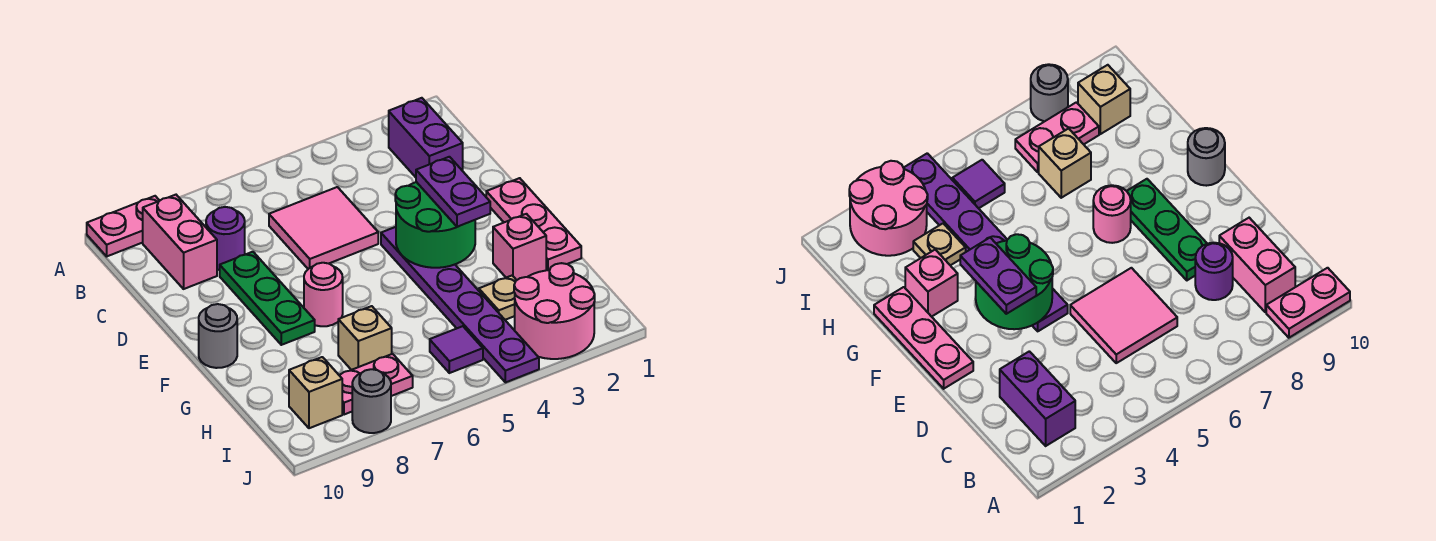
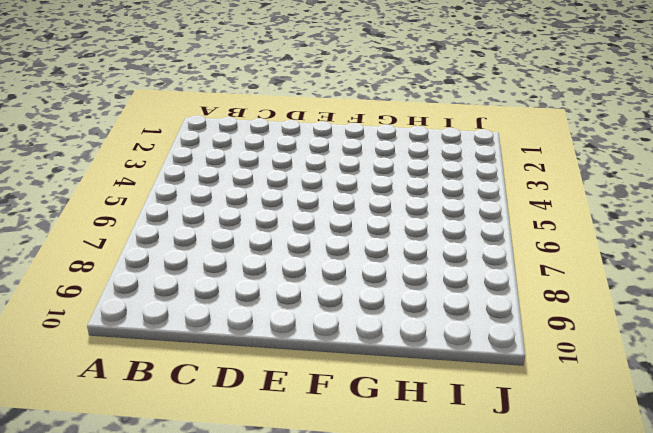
none -> pink 1x2 plate [87,196,160,256]
none -> purple 1x2 brick [389,98,463,177]
none -> pink 1x2 brick [143,195,217,289]

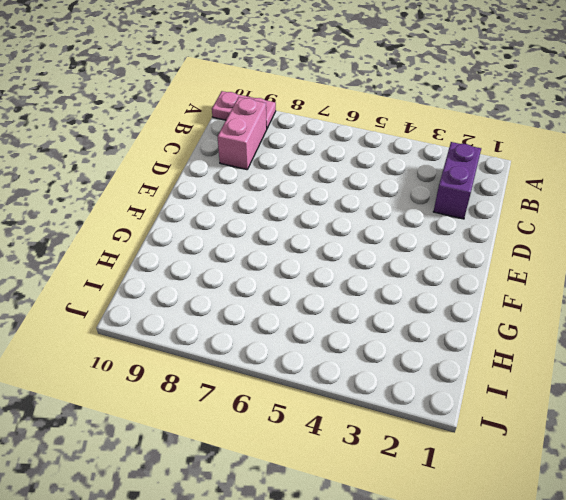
none -> pink 2x2 tile [269,187,378,269]
none -> purple 1x1 round brick [206,207,245,270]
none -> green 1x3 plate [220,252,315,345]

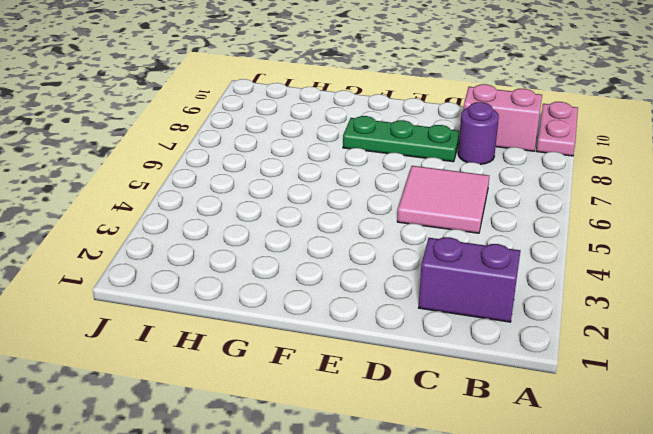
none -> pink 1x3 plate [486,178,581,270]
none -> purple 1x6 plate [381,227,539,382]
none -> pink 1x1 round brick [304,263,343,326]

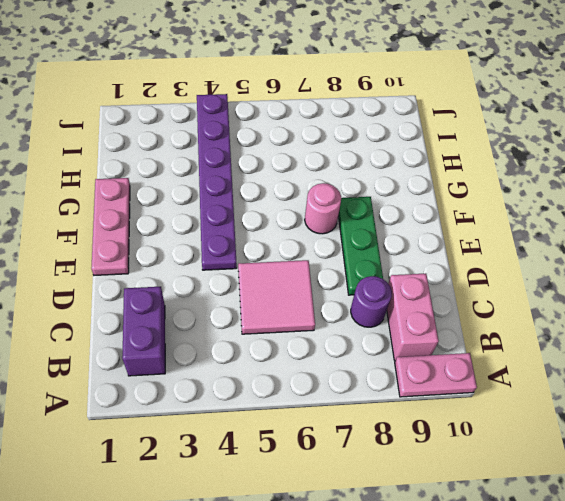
none -> grey 1x1 round brick [199,304,237,368]
none -> pink 1x1 brick [493,214,546,280]
none -> tan 1x1 plate [479,276,517,320]

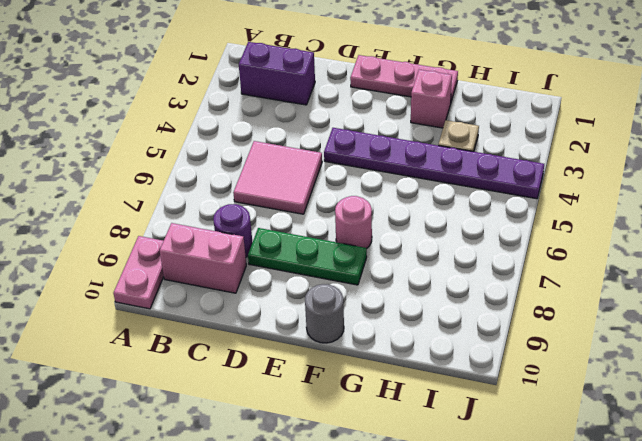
none -> tan 1x1 brick [338,306,392,370]
none -> pink 2x2 round brick [514,263,595,359]
none -> purple 1x1 tile [430,326,483,373]

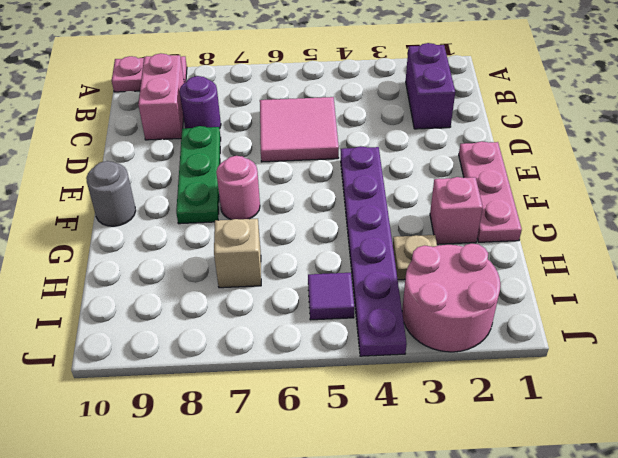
none -> pink 1x2 plate [339,354,413,415]
none -> tan 1x1 brick [289,357,342,428]
none -> grey 1x1 round brick [352,369,391,433]

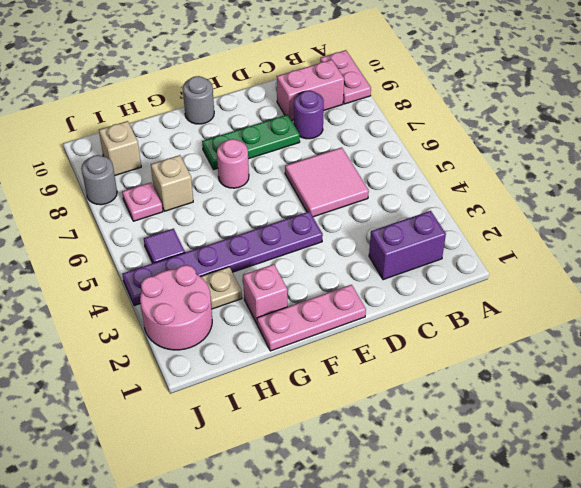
pink 1x1 plate [122,182,163,221] -> pink 1x2 plate [339,354,413,415]
none -> green 2x2 round brick [395,182,475,268]
none -> purple 1x2 plate [416,157,490,227]

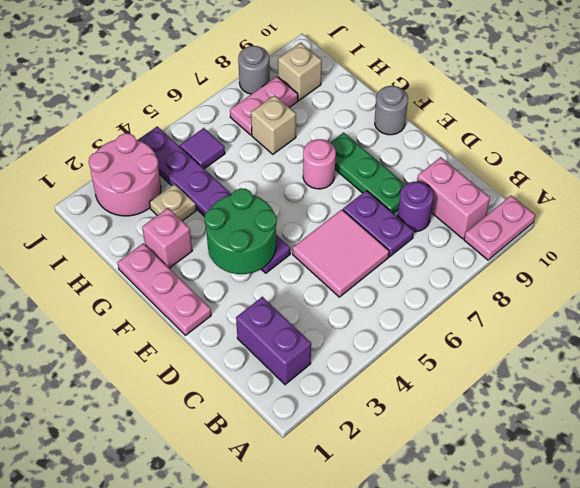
purple 1x2 plate [343,190,414,257] -> purple 1x2 plate moved to [416,157,490,227]

